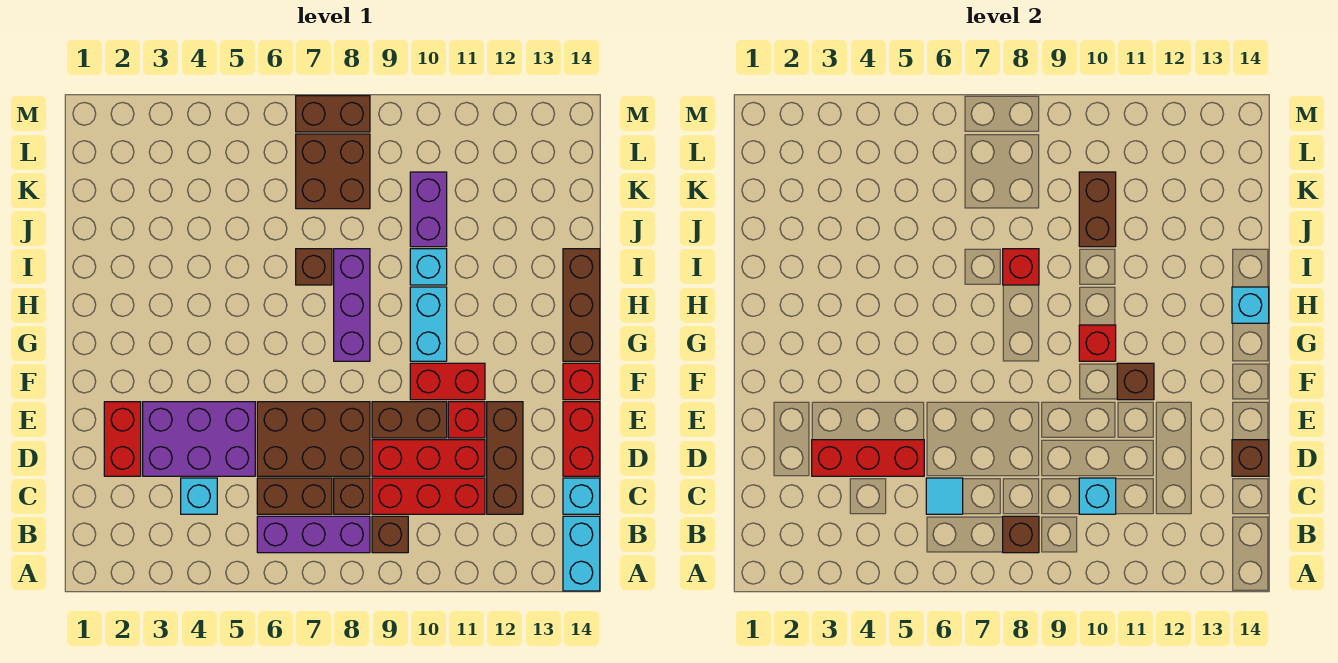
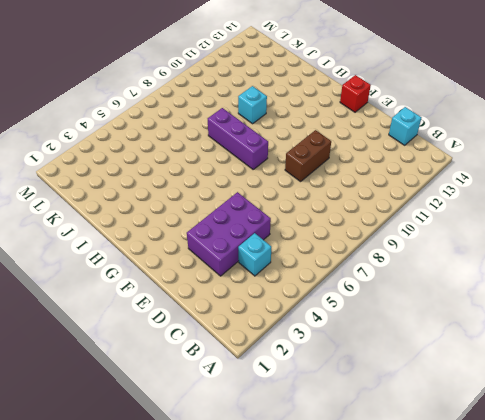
none -> cyan 1x2 brick [563,516,600,591]
none -> purple 1x3 brick [257,516,370,553]
none -> brown 1x1 brick [372,516,408,553]
none -> brown 1x2 brick [257,478,332,514]

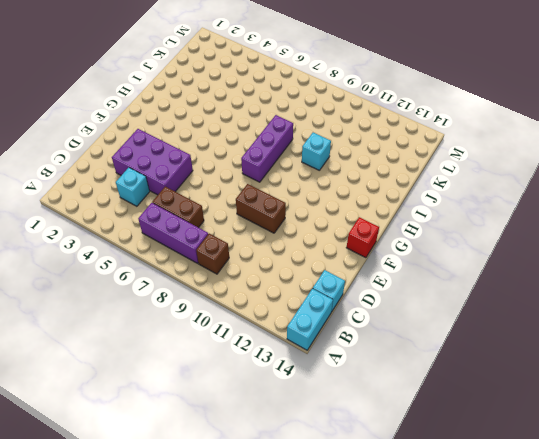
none -> brown 1x1 brick [334,478,370,514]
none -> red 1x3 brick [372,478,485,514]
none -> brown 1x3 brick [487,402,523,514]
none -> red 1x2 brick [104,402,141,476]

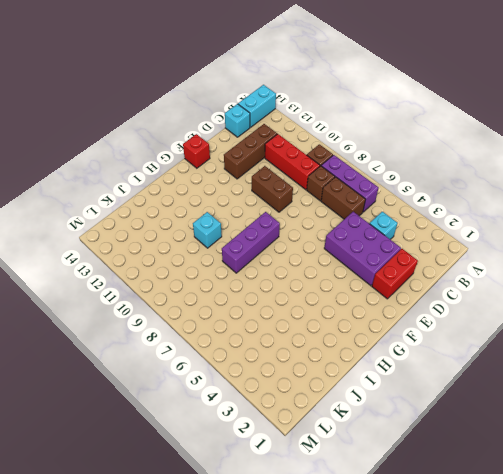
none -> brown 2x3 brick [257,402,370,476]
none -> red 1x3 brick [372,440,485,476]
none -> red 1x2 brick [563,402,600,476]
none -> red 1x1 brick [448,402,485,438]

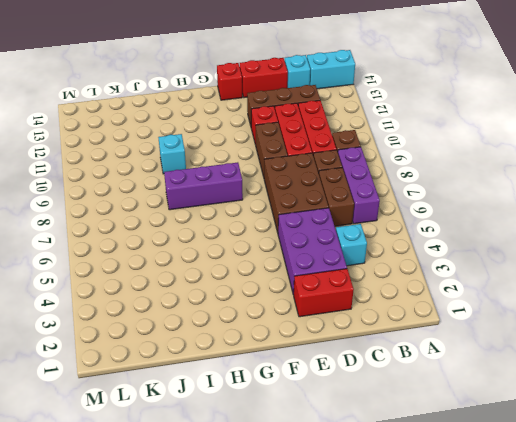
none -> red 1x2 brick [410,363,485,400]
none -> cyan 1x2 brick [410,287,447,361]
none -> brown 1x3 brick [563,249,600,361]
none -> brown 1x1 brick [296,249,332,285]

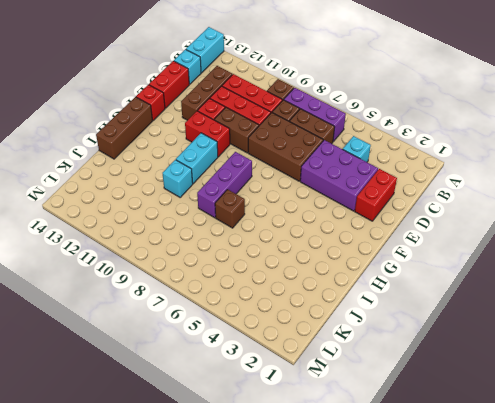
none -> purple 1x2 brick [410,172,447,247]
none -> brown 2x2 brick [296,134,370,209]
none -> brown 1x2 brick [296,96,370,132]
none -> brown 1x1 brick [1003,516,1039,553]

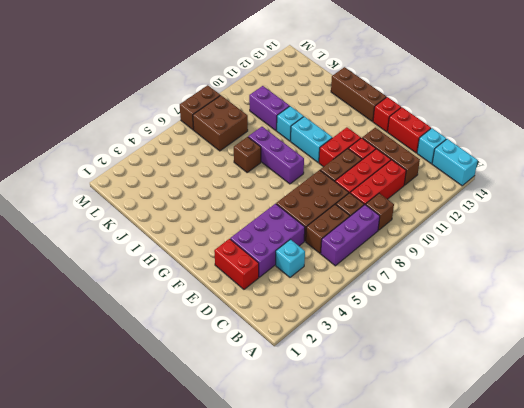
none -> brown 1x1 brick [1003,516,1039,553]
none -> cyan 1x1 tile [926,478,963,514]
none -> cyan 1x1 brick [1079,478,1116,514]
none -> red 1x3 brick [812,440,924,476]

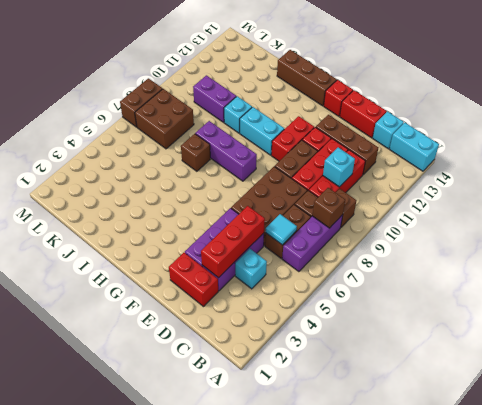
none -> brown 1x1 brick [1232,440,1269,476]
none -> brown 1x1 brick [1117,363,1154,400]
none -> red 1x1 brick [1079,325,1116,361]
none -> cyan 1x1 brick [1232,287,1269,323]

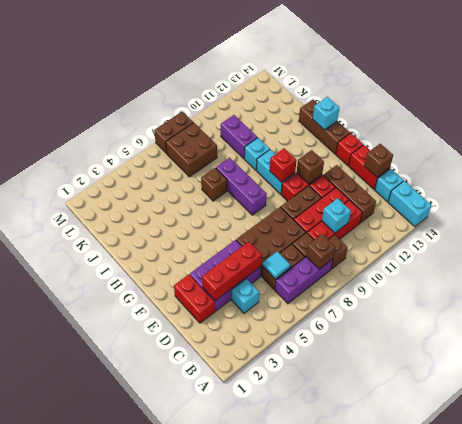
none -> red 1x1 brick [1003,249,1039,285]
none -> brown 1x2 brick [1079,172,1116,247]

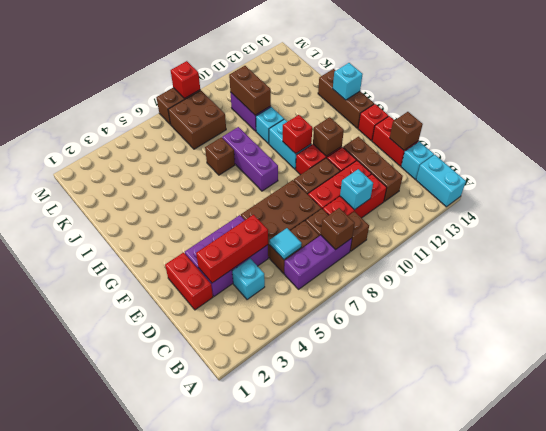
red 1x1 brick [171,61,200,99] -> red 1x1 brick moved to [1003,249,1039,285]

